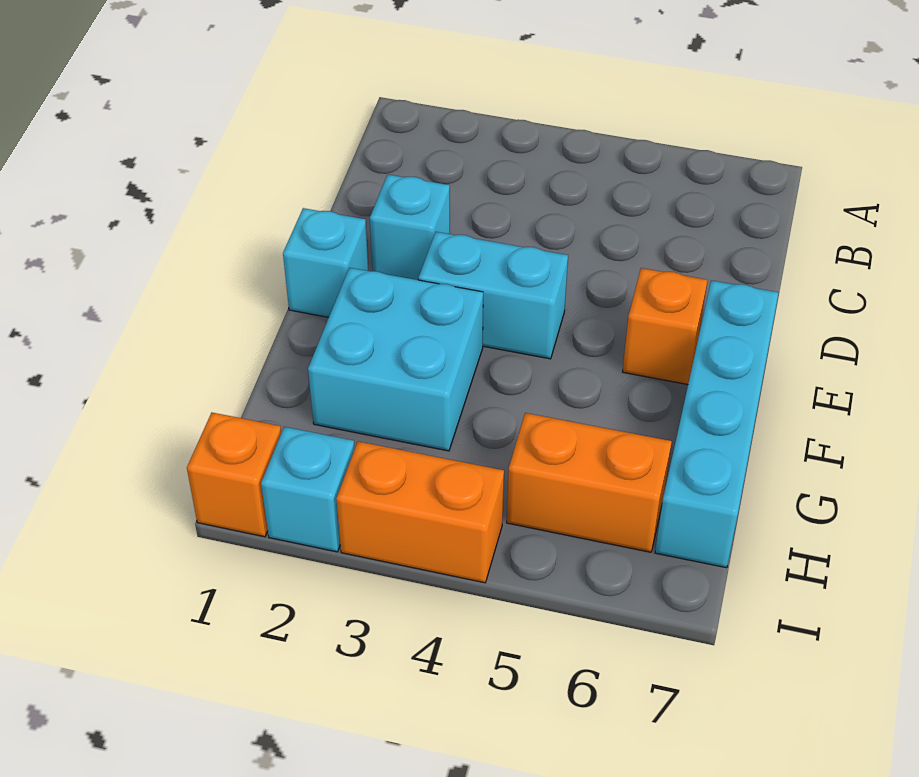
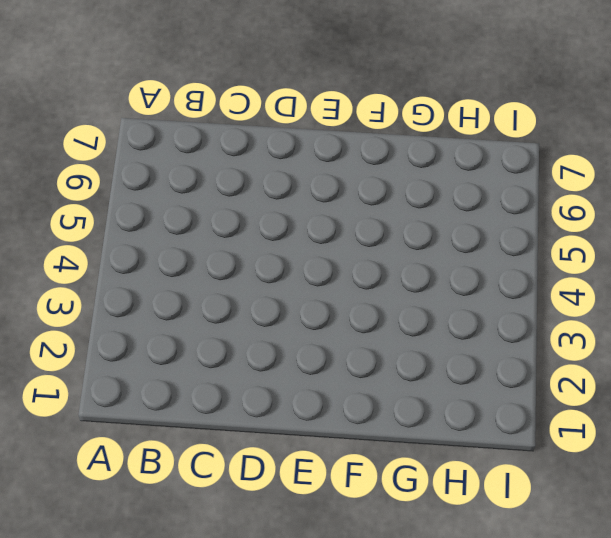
none -> cyan 1x1 brick [370,174,450,280]
none -> cyan 1x1 brick [283,208,369,317]

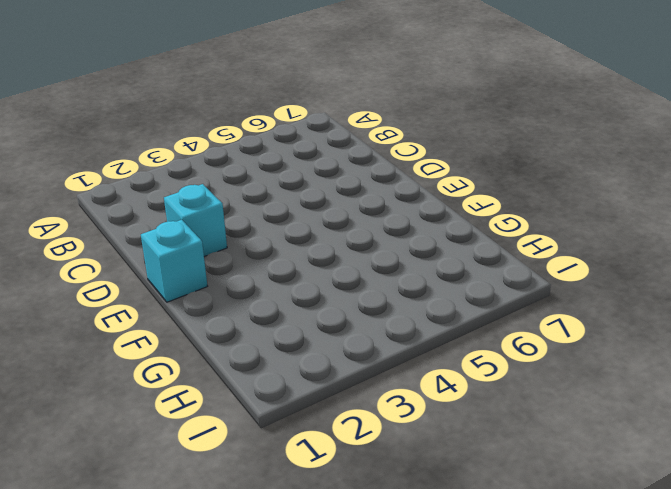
none -> cyan 1x2 brick [418,232,568,359]
none -> orange 1x1 brick [623,268,707,385]

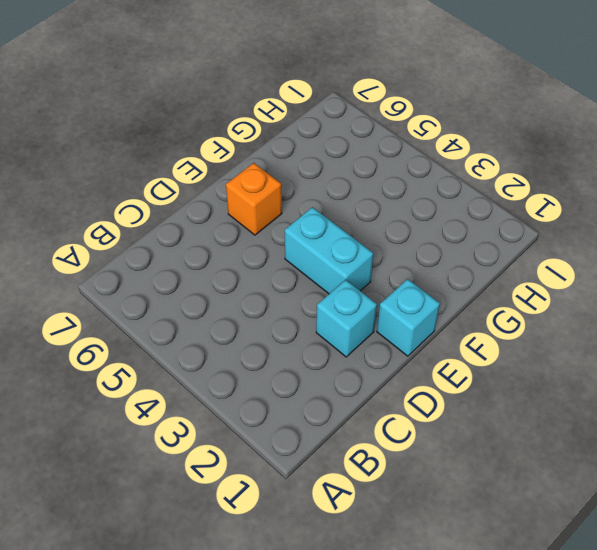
none -> cyan 1x4 brick [655,280,779,568]
none -> cyan 2x2 brick [308,268,483,451]

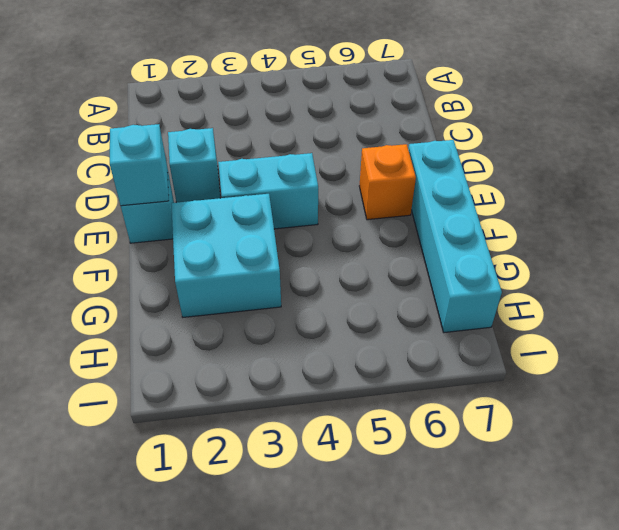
cyan 1x1 brick [110,124,169,206] -> cyan 1x1 brick moved to [261,427,355,552]
none -> orange 1x2 brick [507,413,672,552]
none -> orange 1x1 brick [187,413,281,537]

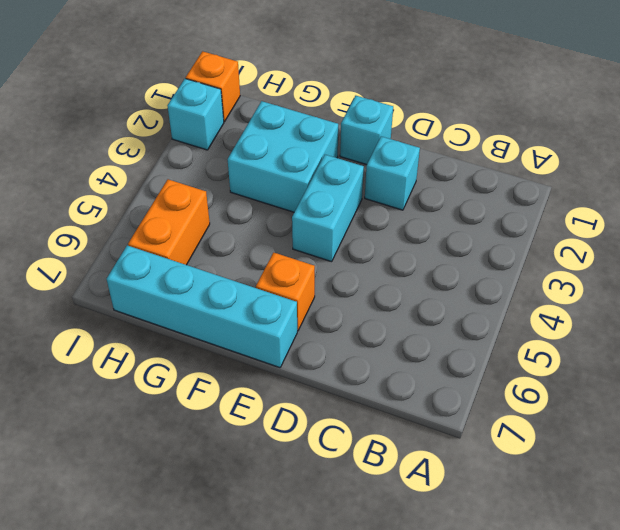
none -> orange 1x2 brick [336,441,504,583]

